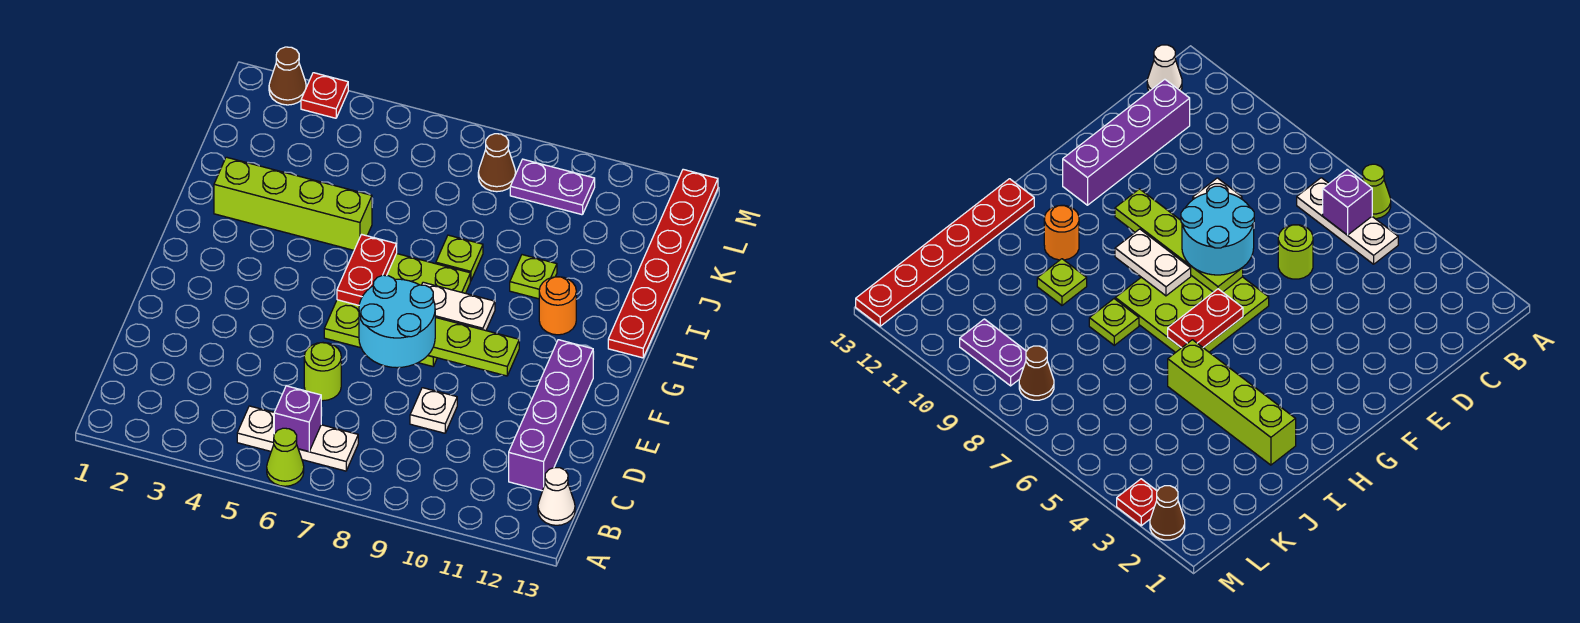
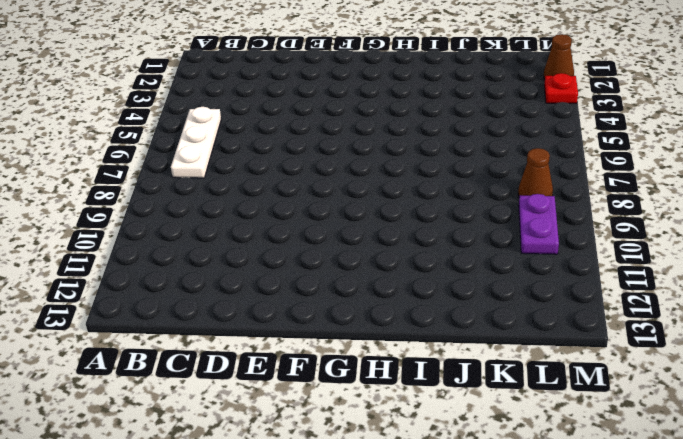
none -> lime 1x1 cone [267,428,304,486]
none -> white 1x1 cone [538,468,575,525]
none -> purple 1x4 brick [509,340,593,491]

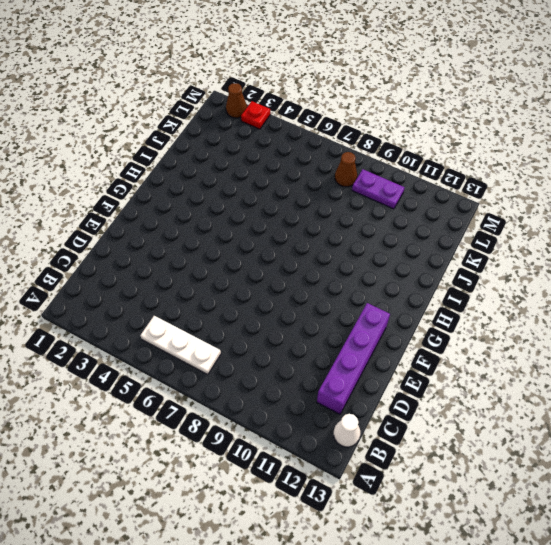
none -> lime 1x1 cone [267,428,304,486]
none -> lime 1x1 round brick [304,343,341,401]
none -> white 1x1 plate [410,388,457,433]

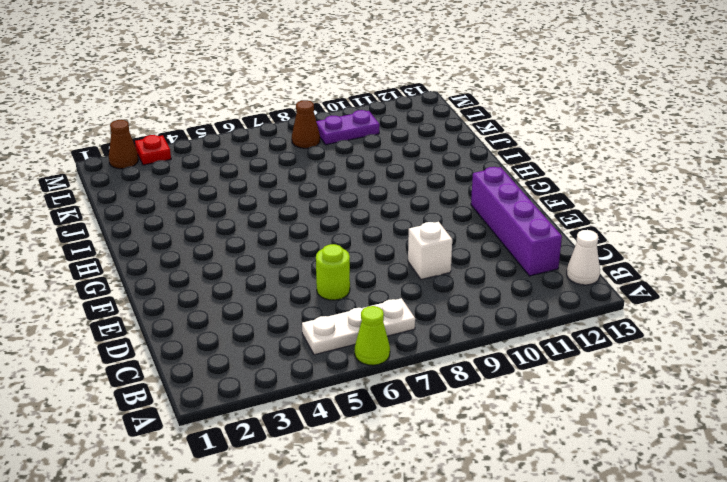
white 1x1 brick [408,222,452,279] -> white 1x1 plate [410,388,457,433]
none -> lime 3x3 plate [324,254,470,366]
none -> orange 1x1 round brick [539,277,576,335]
none -> red 1x6 plate [608,169,718,358]

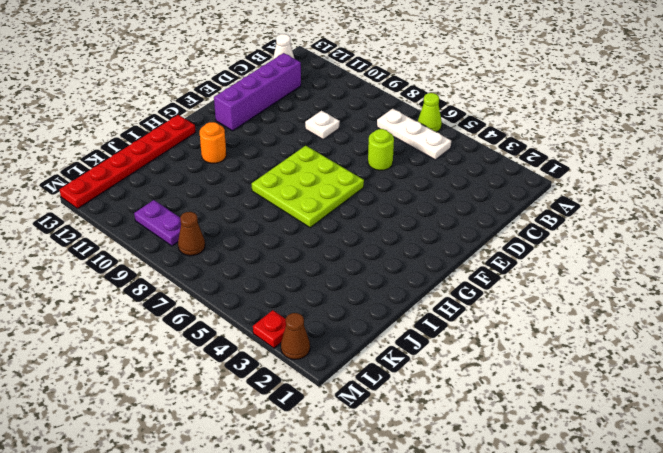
none -> lime 1x4 brick [214,157,372,250]
none -> lime 1x1 plate [436,235,483,281]
none -> lime 1x1 plate [510,255,557,299]

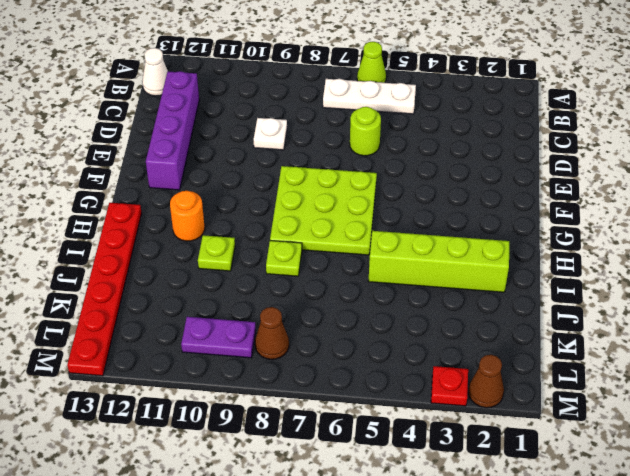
none -> purple 1x1 brick [274,386,321,452]
none -> lime 1x4 plate [428,317,519,376]
none -> red 1x2 plate [337,234,397,305]

